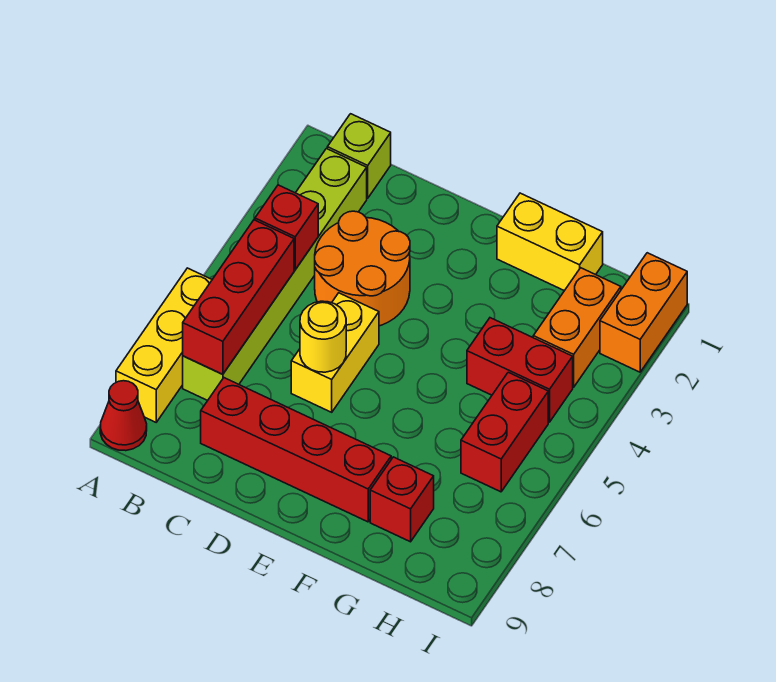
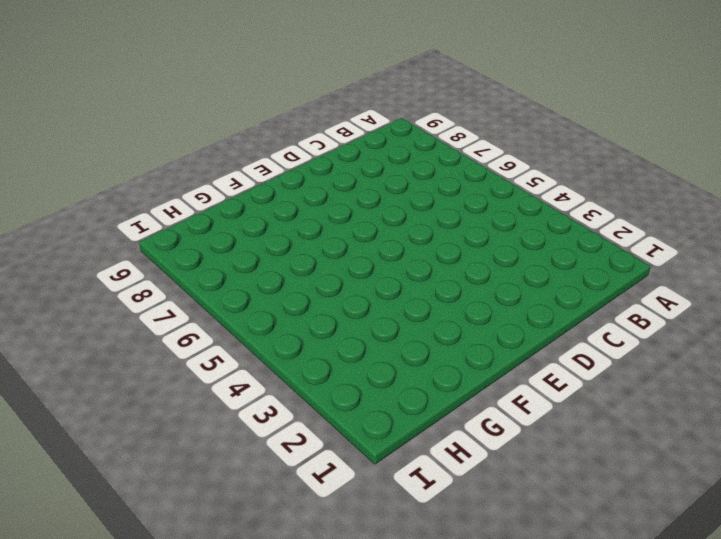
none -> yellow 1x3 brick [116,268,212,422]
none -> red 1x1 cone [100,381,147,451]
none -> lime 1x1 brick [327,114,391,198]

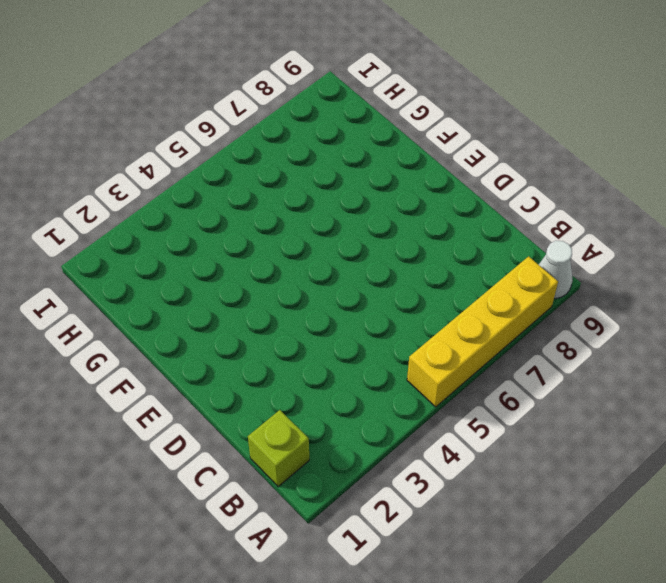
yellow 1x4 brick [407,256,558,407] -> yellow 1x3 brick [116,268,212,422]
white 1x1 cone [539,241,573,299] -> red 1x1 cone [100,381,147,451]
none -> lime 1x6 brick [183,149,367,401]
none -> orange 2x2 round brick [315,211,410,326]
none -> red 1x4 brick [201,378,391,522]

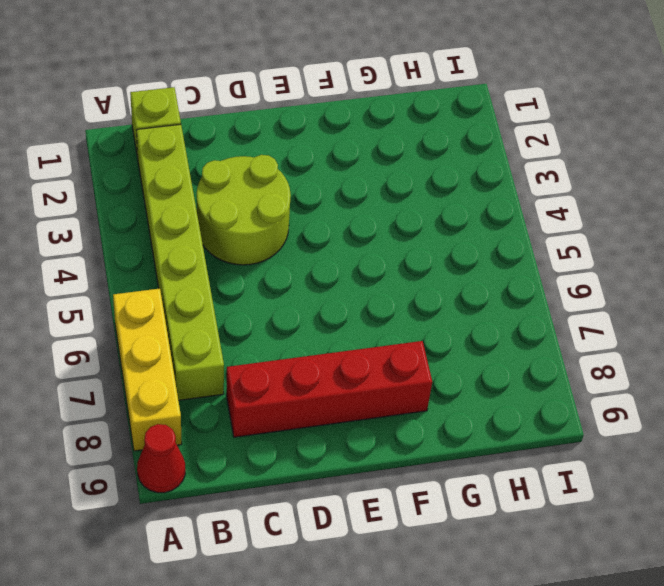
lime 2x2 round brick [197,155,291,265] -> orange 2x2 round brick [315,211,410,326]
none -> yellow 1x2 brick [291,293,379,412]
none -> yellow 1x2 brick [497,193,603,291]
none -> red 1x2 brick [467,318,573,422]

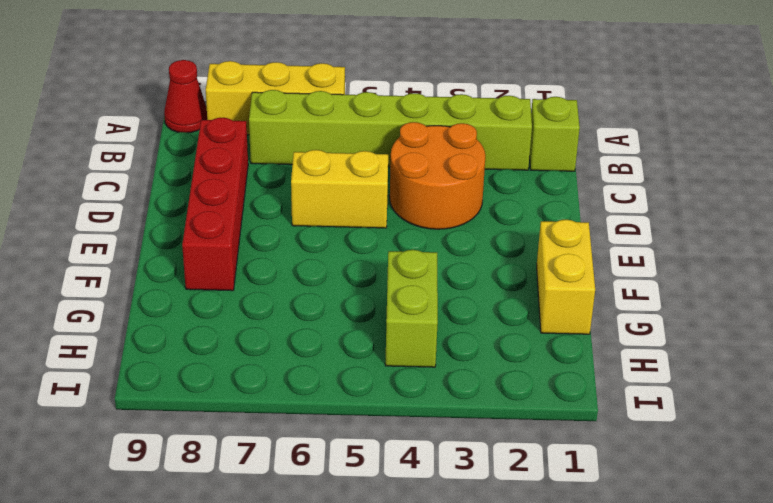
lime 1x2 brick [385,250,438,367] -> red 1x2 brick [467,318,573,422]
none -> red 1x1 brick [370,457,434,542]
none -> orange 1x2 brick [533,268,621,387]
none -> red 1x2 brick [461,372,548,492]

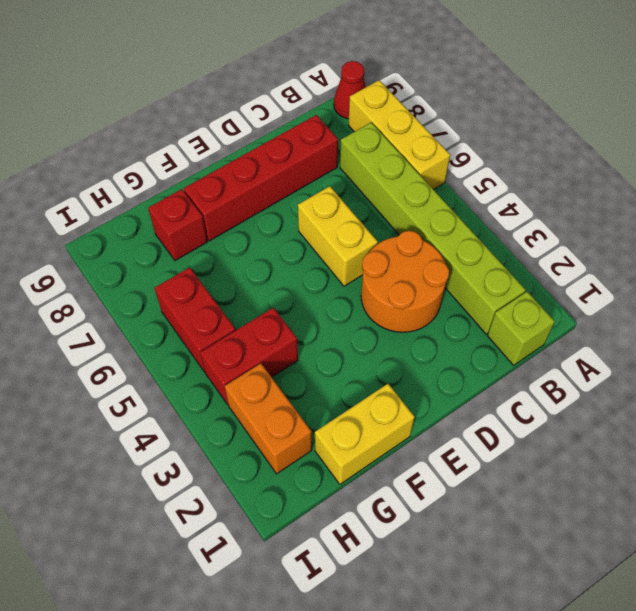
none -> orange 1x2 brick [600,253,687,372]
none -> red 1x1 brick [255,185,318,269]
none -> red 1x3 brick [183,220,294,374]

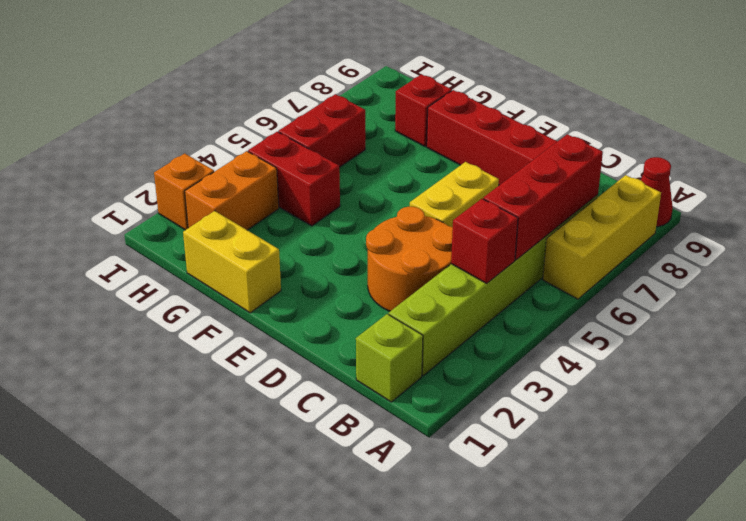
orange 1x1 brick [154,153,214,230] -> orange 1x2 brick [600,253,687,372]
none -> yellow 1x1 round brick [300,301,346,372]

